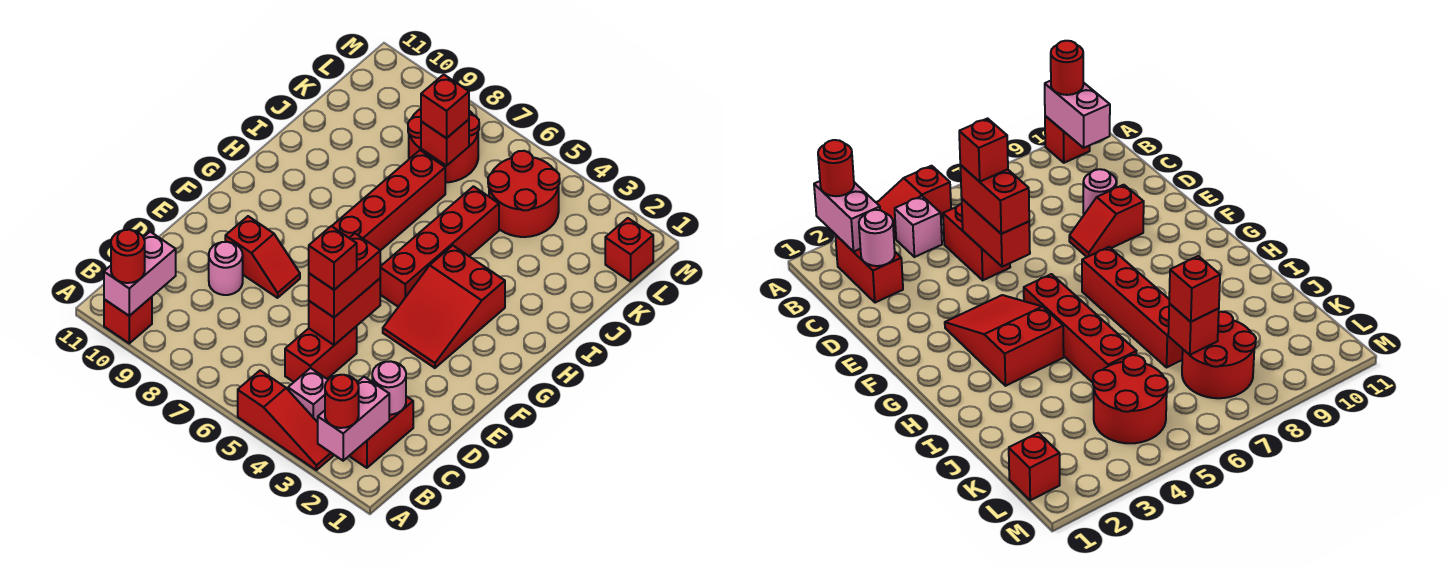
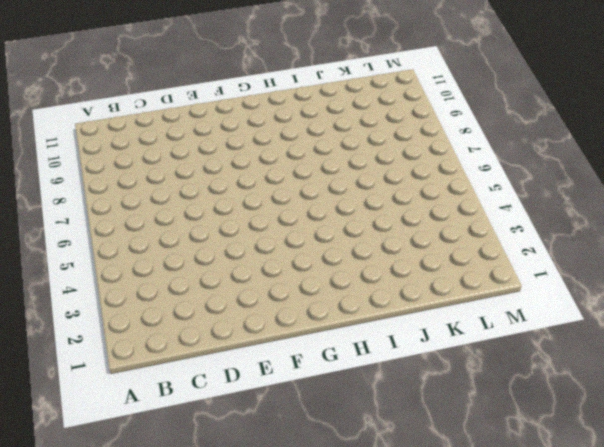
none -> red 1x3 slope [238,370,334,470]
none -> red 1x1 brick [104,297,152,343]
none -> red 1x2 brick [350,396,413,468]

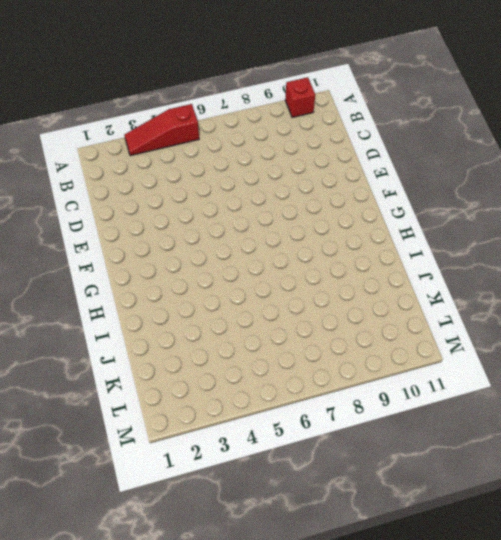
none -> red 1x2 brick [350,396,413,468]
none -> pink 1x1 brick [288,368,328,422]
none -> red 1x2 brick [285,326,357,382]

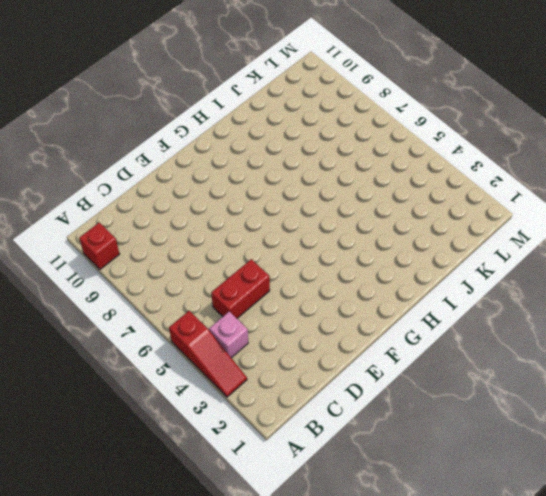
none -> red 1x2 brick [350,396,413,468]
none -> pink 1x1 round brick [209,242,243,295]
none -> red 1x2 slope [225,216,300,298]

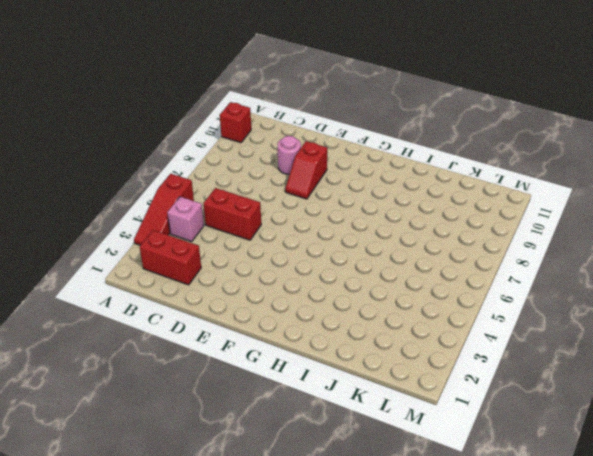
none -> red 2x3 slope [383,245,505,368]
none -> red 1x4 brick [380,186,499,307]
none -> red 1x4 brick [332,150,445,251]

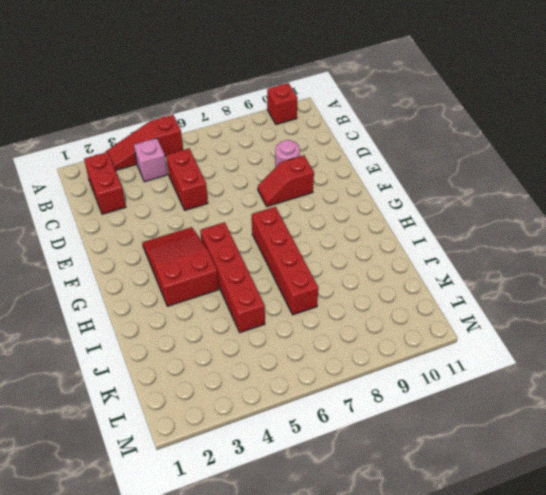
none -> red 2x2 round brick [488,151,560,237]
none -> red 2x2 round brick [408,109,479,183]
none -> red 1x1 brick [605,218,653,282]

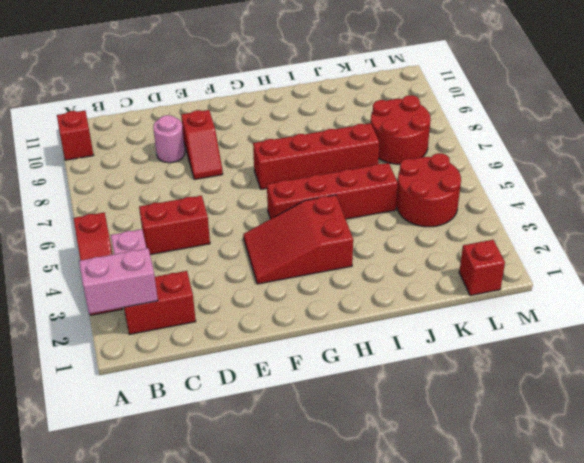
none -> pink 1x2 brick [104,232,176,316]
none -> pink 1x1 round brick [372,361,406,415]
none -> red 1x2 brick [309,279,380,345]

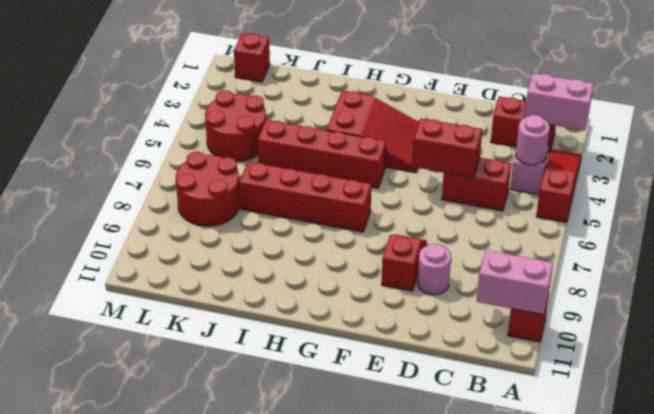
pink 1x1 round brick [516,115,550,165] -> pink 1x1 round brick moved to [372,361,406,415]
none -> red 1x1 brick [421,119,469,166]
none -> red 1x1 round brick [325,375,359,428]
none -> red 1x1 round brick [111,230,145,283]

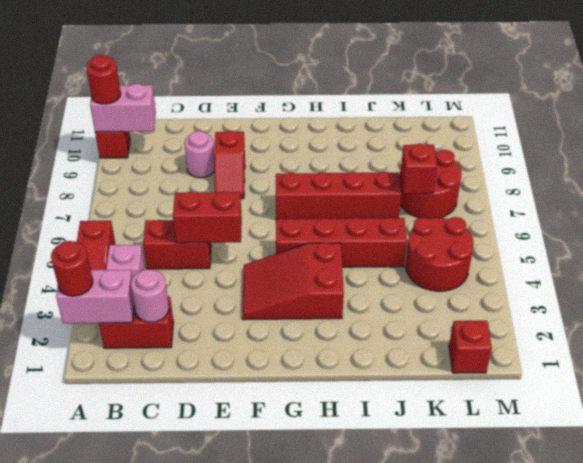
none -> red 1x2 brick [309,234,380,317]
none -> red 1x1 brick [421,74,469,138]
none -> red 1x1 brick [309,226,357,290]

